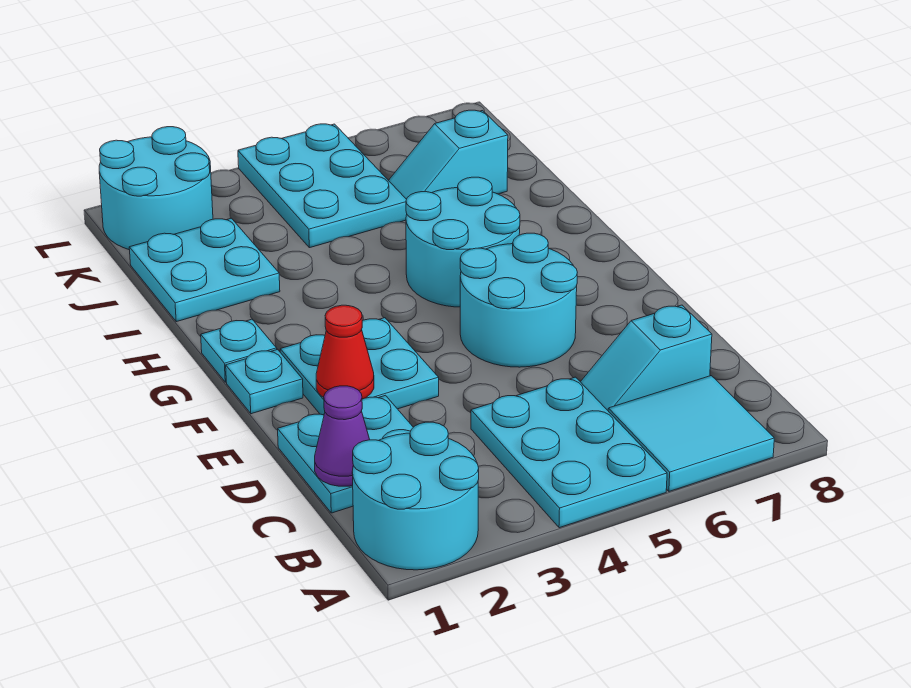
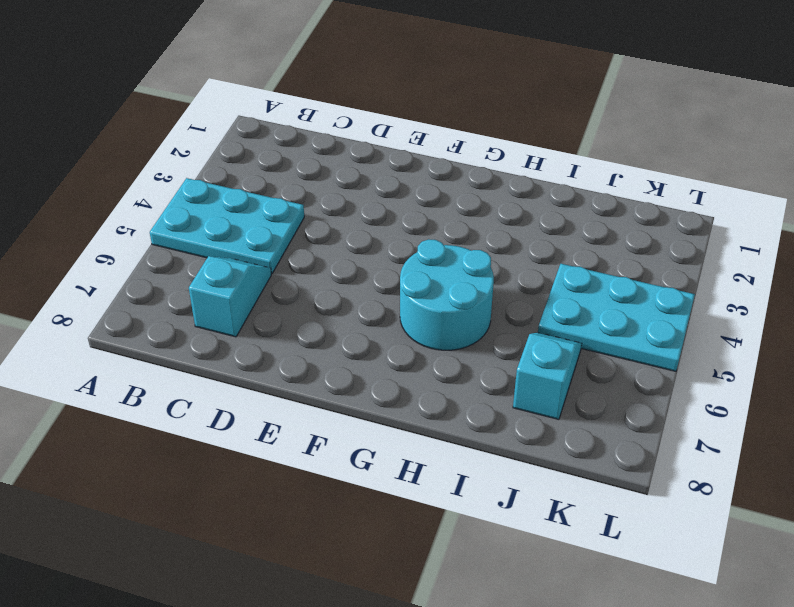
none -> cyan 2x2 round brick [352,422,479,570]
none -> cyan 2x2 tile [608,376,774,491]
none -> cyan 2x2 plate [278,395,413,513]

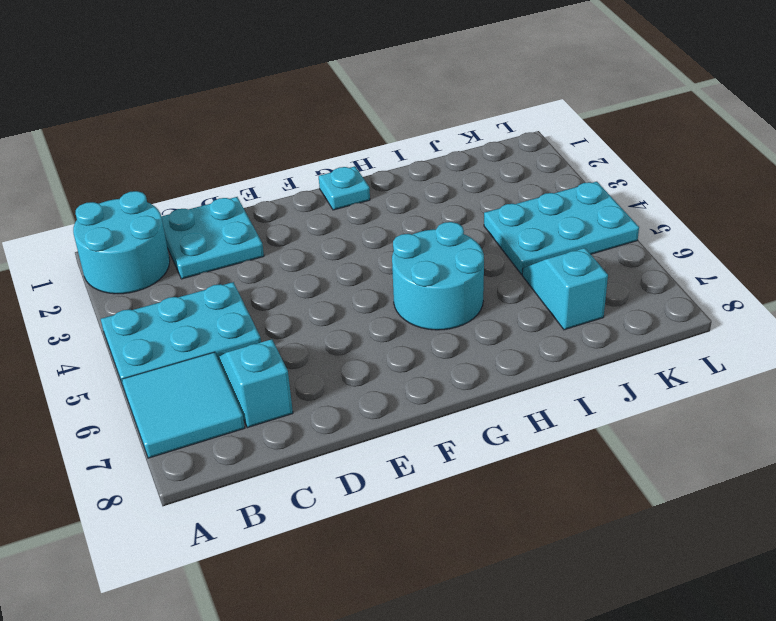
none -> cyan 2x2 plate [280,318,439,415]
none -> cyan 2x2 round brick [460,233,577,367]
none -> cyan 1x1 plate [226,349,303,414]

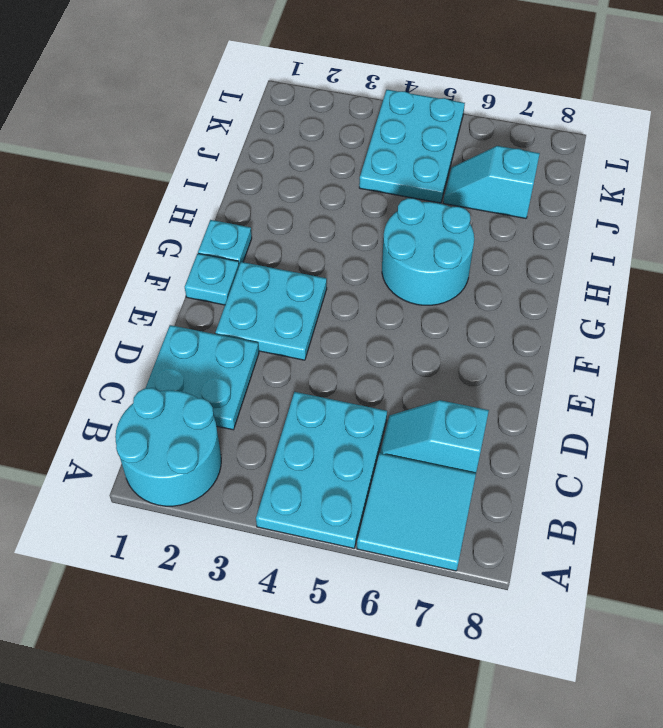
none -> cyan 2x2 round brick [460,233,577,367]
none -> cyan 2x2 plate [129,218,280,322]
none -> cyan 2x2 round brick [99,127,213,249]

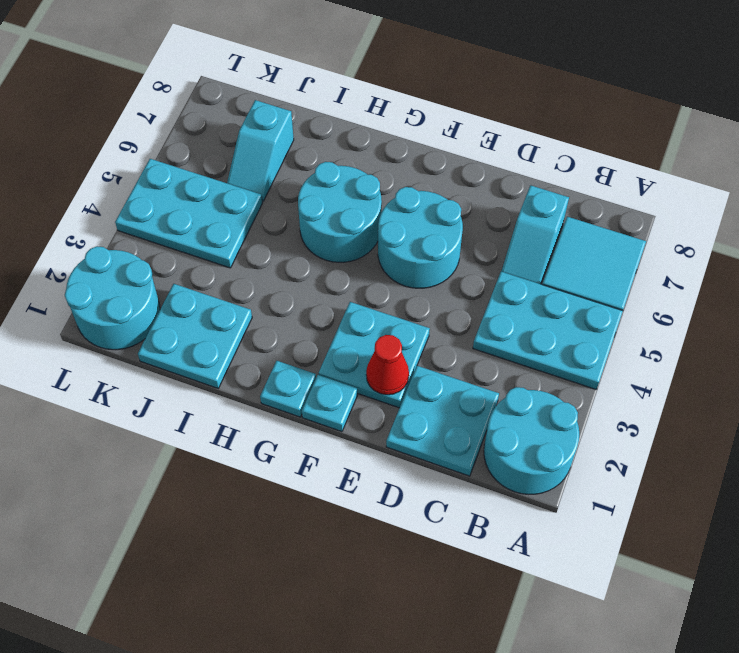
none -> purple 1x1 cone [315,386,370,486]

